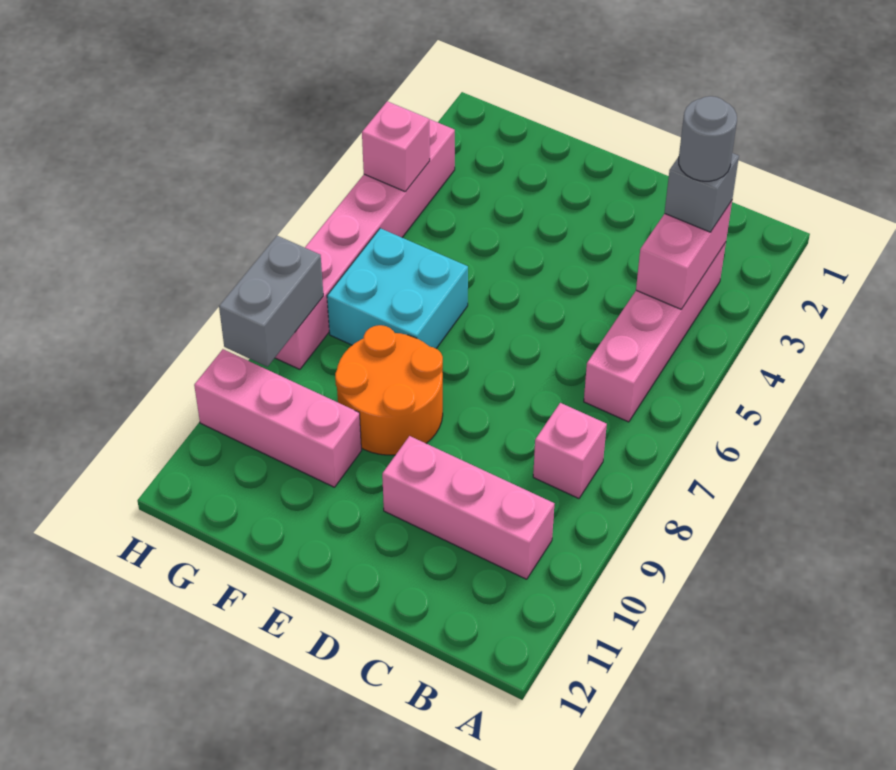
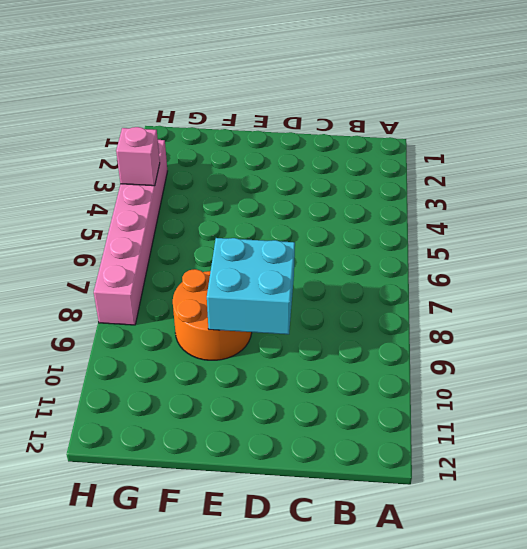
cyan 2x2 brick [207,238,295,334] -> cyan 2x2 brick moved to [327,228,468,348]
none -> pink 1x4 brick [584,242,726,422]
none -> pink 1x1 brick [533,403,607,498]
none -> pink 1x3 brick [382,436,554,579]

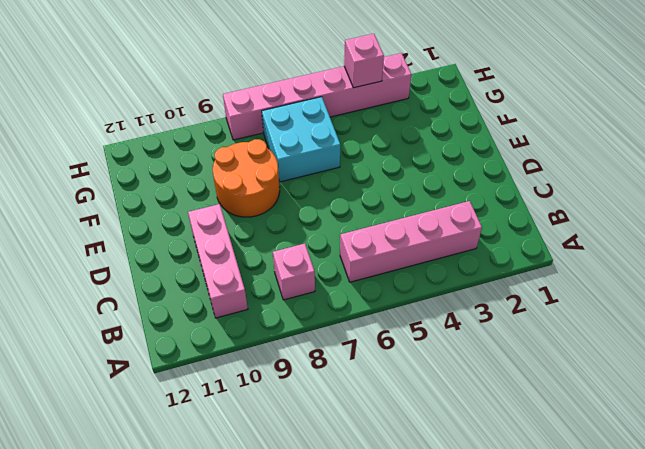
none -> pink 1x3 brick [194,349,361,487]
none -> pink 1x2 brick [636,201,732,309]
none -> grey 1x2 brick [219,236,323,367]

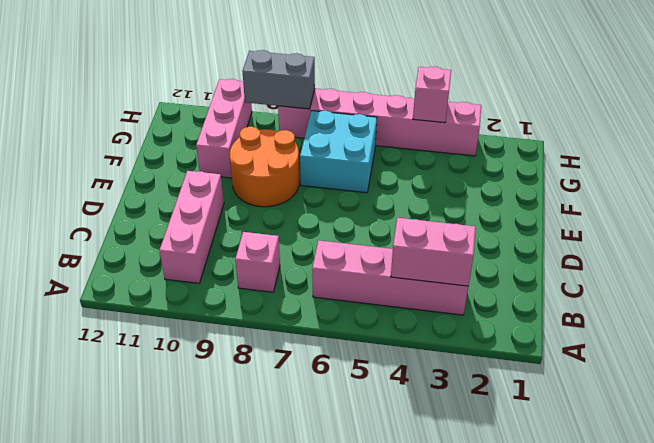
none -> grey 1x1 brick [665,153,739,232]
none -> grey 1x1 round brick [679,96,737,181]

